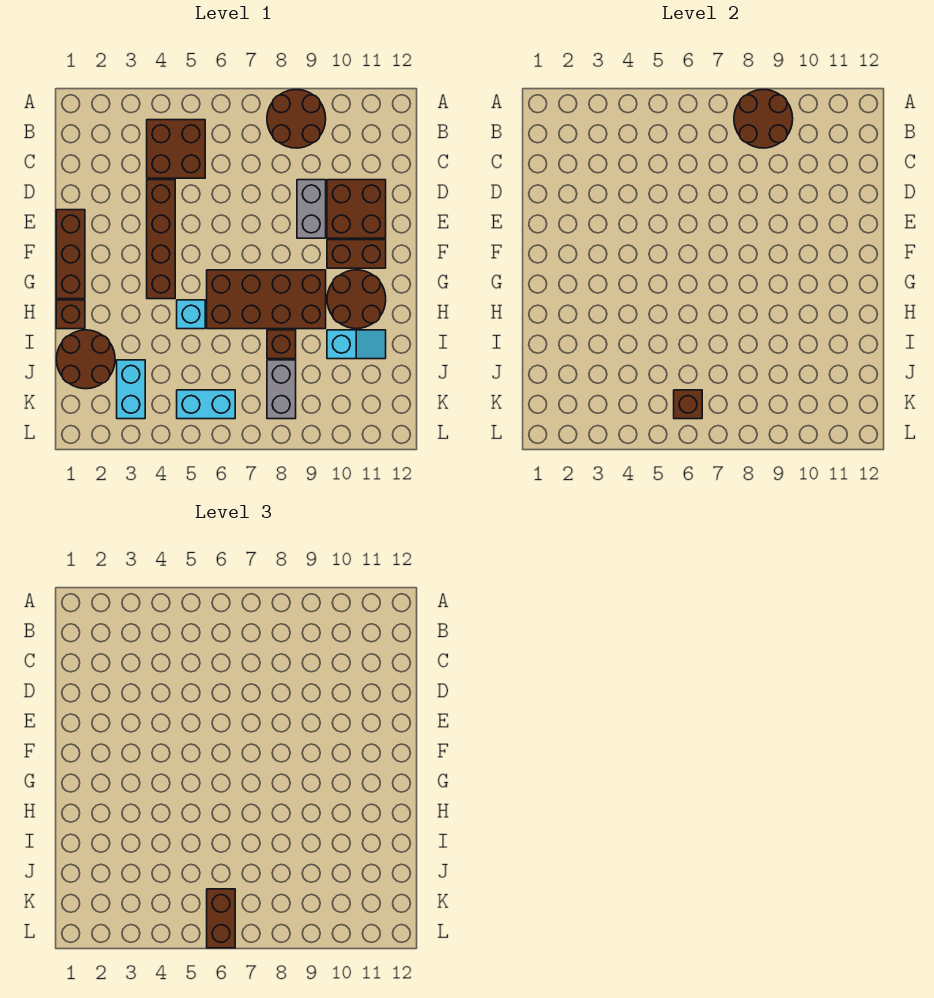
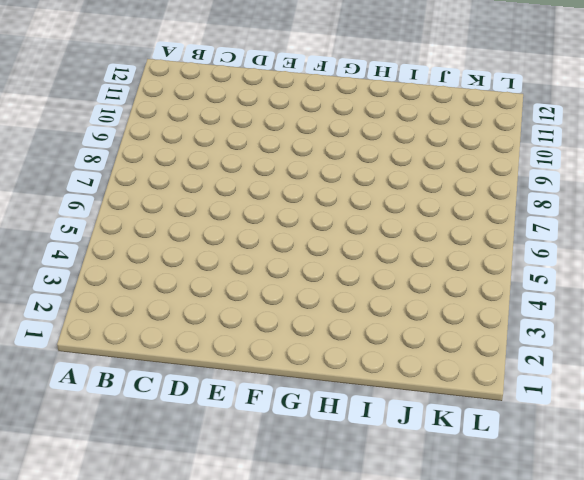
none -> brown 2x2 round brick [267,90,326,148]
none -> brown 2x2 brick [147,120,205,178]
none -> brown 1x4 brick [147,180,175,299]

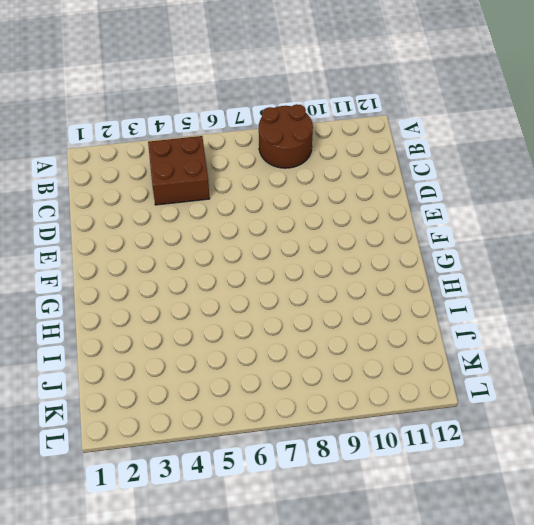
none -> brown 1x4 brick [147,180,175,299]
none -> grey 1x2 brick [297,180,326,238]
none -> brown 2x2 brick [327,180,386,238]

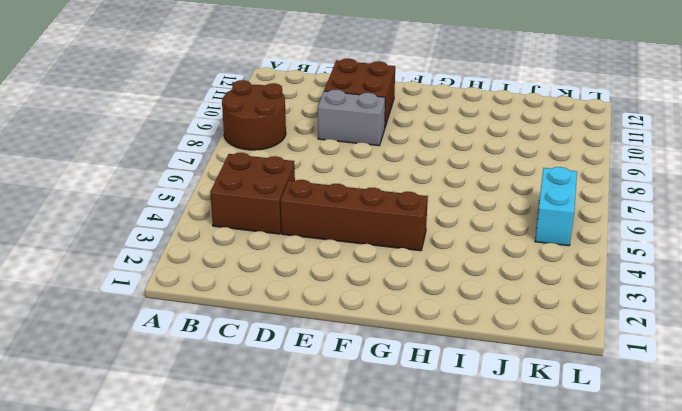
none -> brown 1x3 brick [56,210,85,299]
none -> brown 1x2 brick [327,240,386,268]
none -> brown 2x4 brick [207,270,326,329]

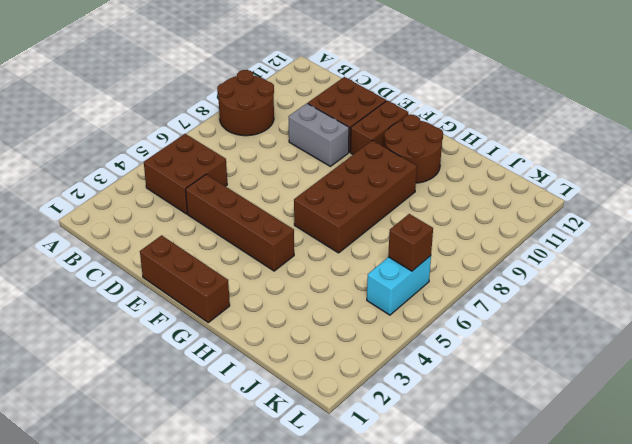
none -> brown 1x1 brick [56,300,85,329]
none -> cyan 1x1 brick [177,300,205,329]
none -> brown 2x2 round brick [57,330,115,389]

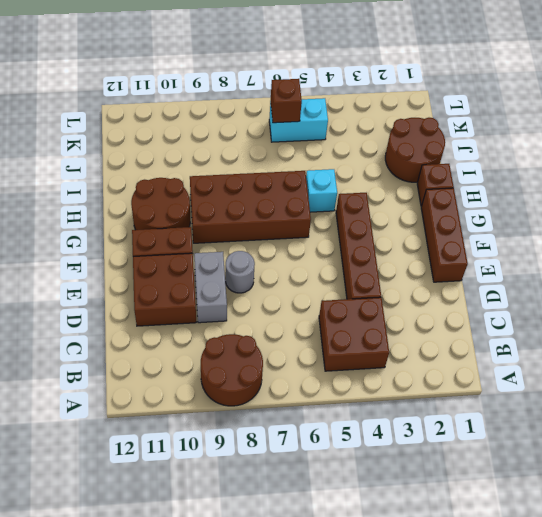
grey 1x1 round brick [225,251,255,293] -> none
none -> brown 1x1 brick [267,330,296,359]
none -> cyan 1x2 slope [327,330,386,359]
none -> cyan 1x2 brick [117,360,145,419]

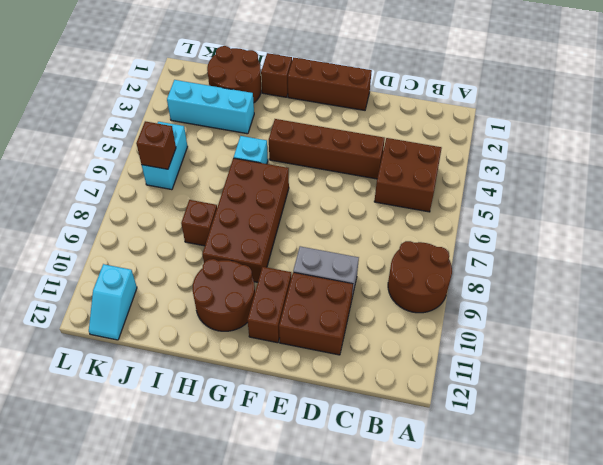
cyan 1x3 brick [167,80,254,134] -> cyan 1x2 brick [117,360,145,419]
cyan 1x2 slope [89,264,137,340] -> cyan 1x2 slope moved to [327,330,386,359]
none -> grey 1x2 brick [267,360,296,419]
none -> brown 2x2 round brick [734,90,793,148]
none -> brown 1x2 brick [207,889,235,948]

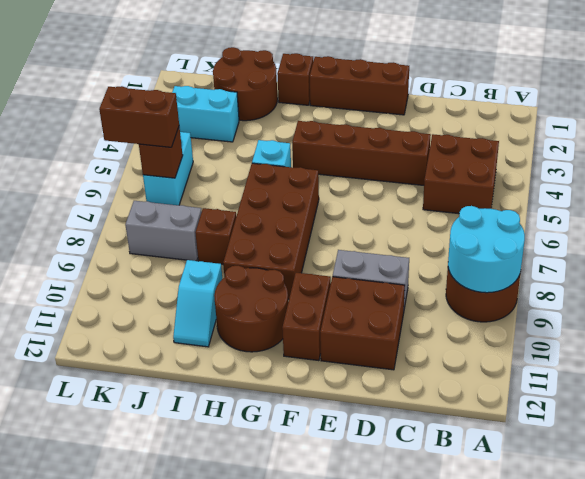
cyan 2x2 round brick [448,206,525,293] -> brown 2x2 round brick [734,90,793,148]

